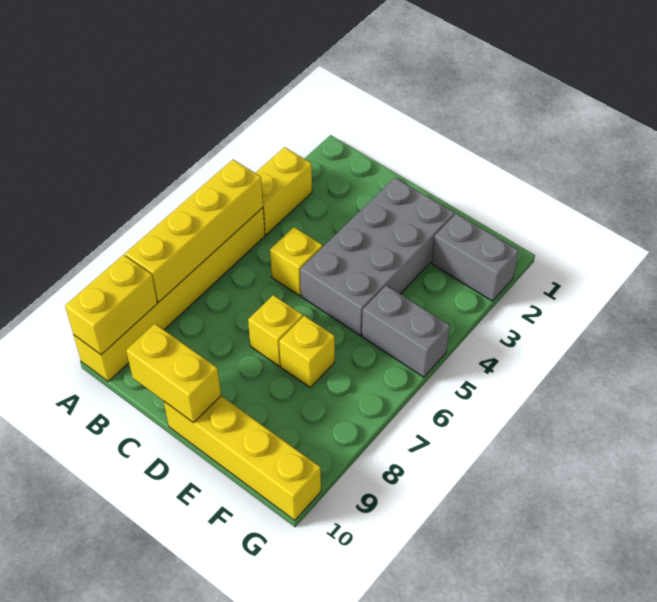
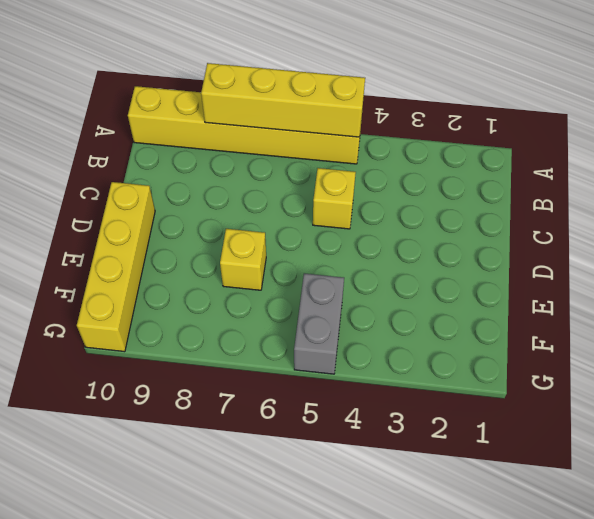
none -> yellow 1x2 brick [256,147,312,235]
none -> grey 2x4 brick [300,178,455,335]
none -> yellow 1x1 brick [248,295,303,366]

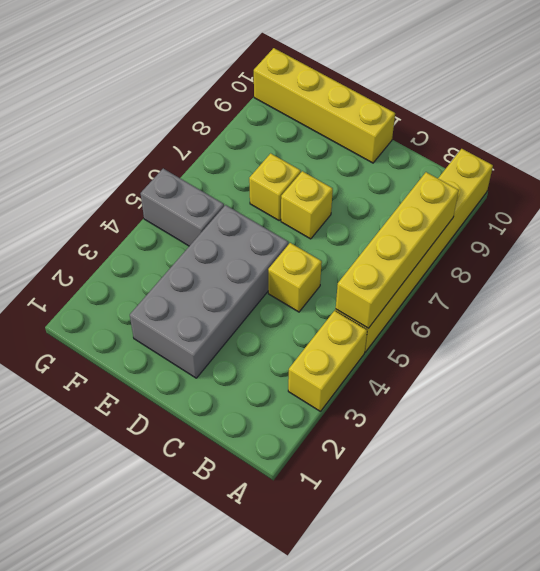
none -> grey 1x2 brick [432,214,519,301]
none -> yellow 1x2 brick [65,255,157,355]
none -> yellow 1x2 brick [126,324,221,423]

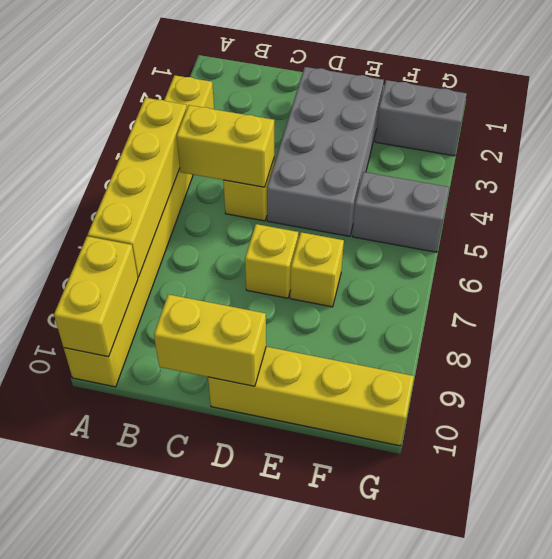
yellow 1x2 brick [177,105,274,187] -> none

